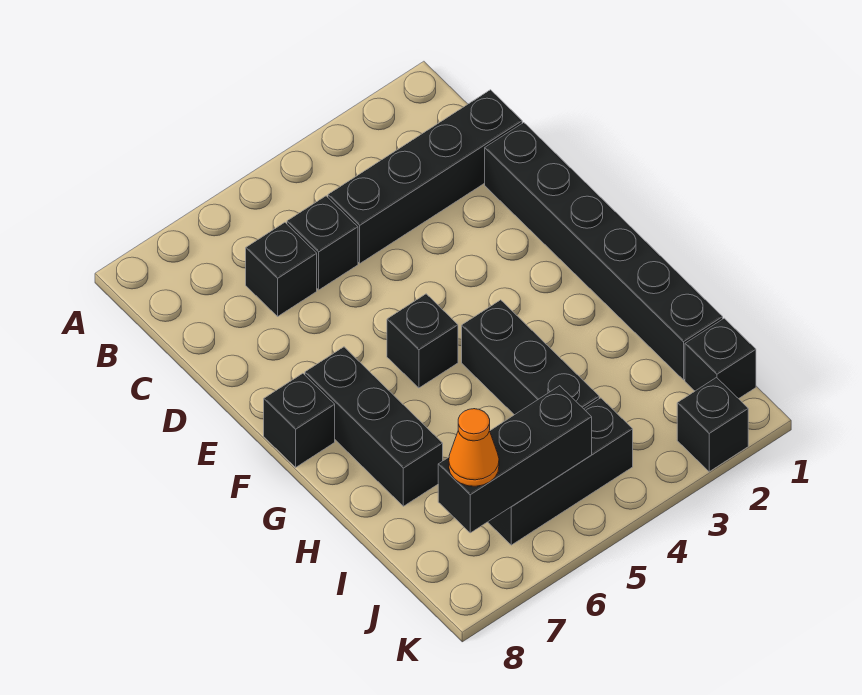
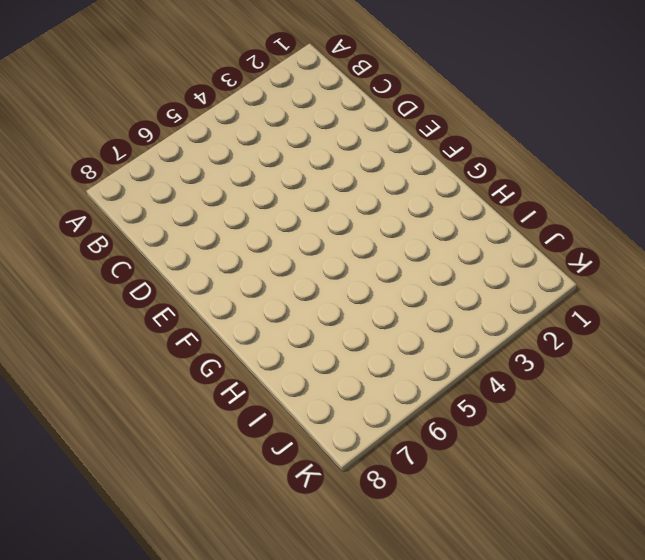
none -> black 1x4 brick [328,90,522,263]
none -> black 1x1 brick [287,196,358,290]
none -> black 1x1 brick [246,222,317,316]

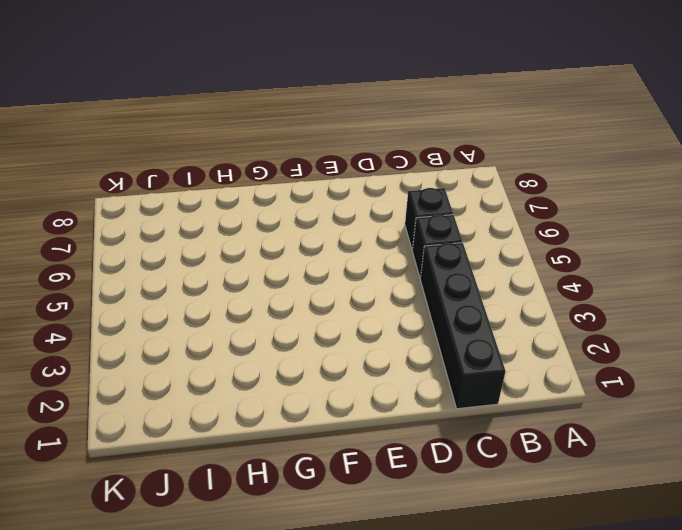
none -> black 1x6 brick [485,123,723,380]
none -> black 1x1 brick [387,294,458,388]
none -> black 1x3 brick [305,347,443,506]

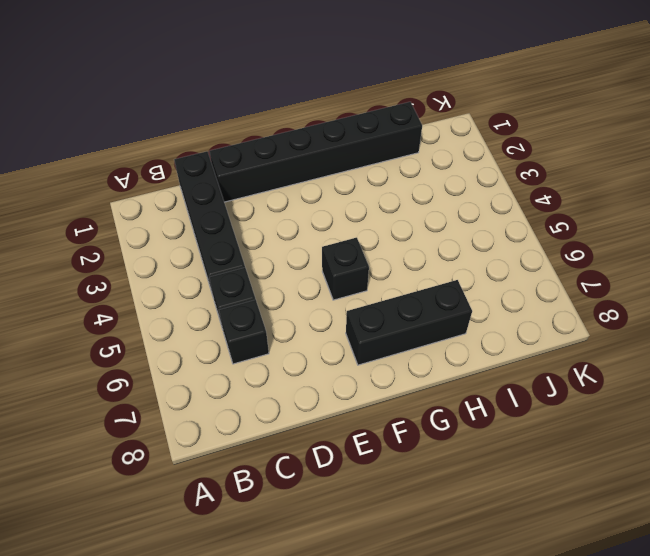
none -> black 1x1 brick [264,373,335,467]
none -> black 1x3 brick [462,300,599,415]
none -> black 1x1 brick [685,318,756,399]

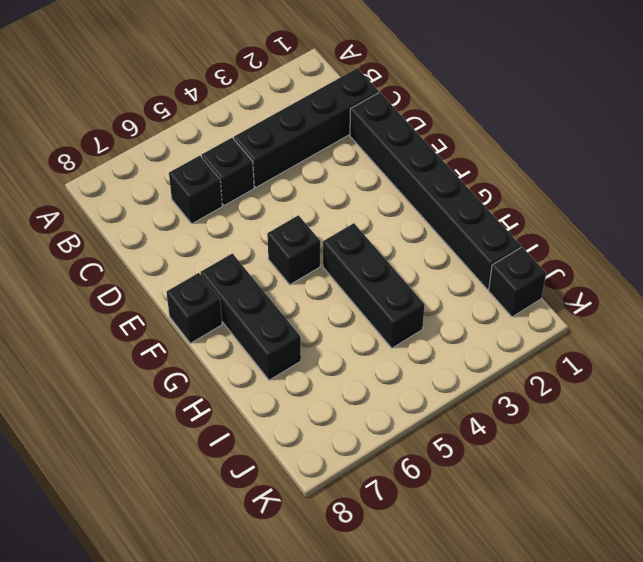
none -> black 1x3 brick [488,398,633,545]
none -> black 1x1 brick [677,378,748,472]
none -> black 1x3 brick [438,386,592,533]

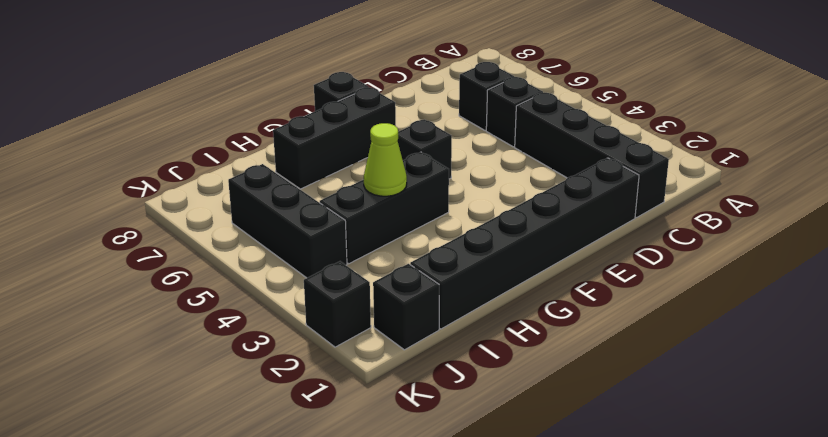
lime 1x1 cone [364,123,407,196] -> none
none -> black 1x3 brick [438,386,592,533]
none -> orange 1x1 cone [449,409,499,486]

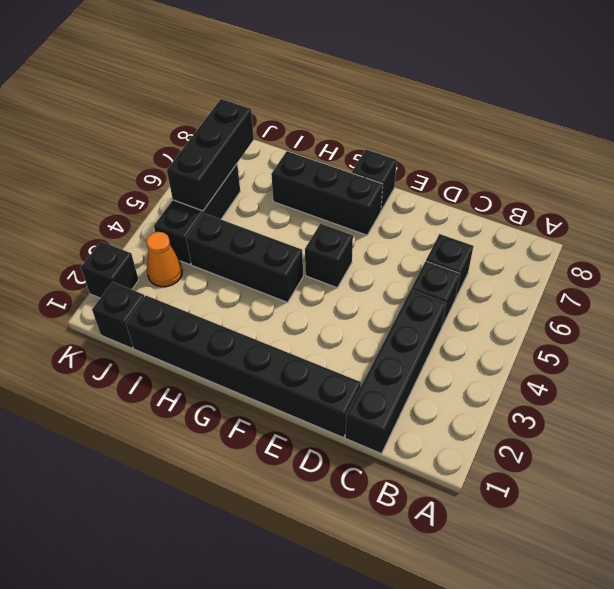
orange 1x1 cone [146,232,183,287] -> orange 1x1 cone moved to [449,409,499,486]

